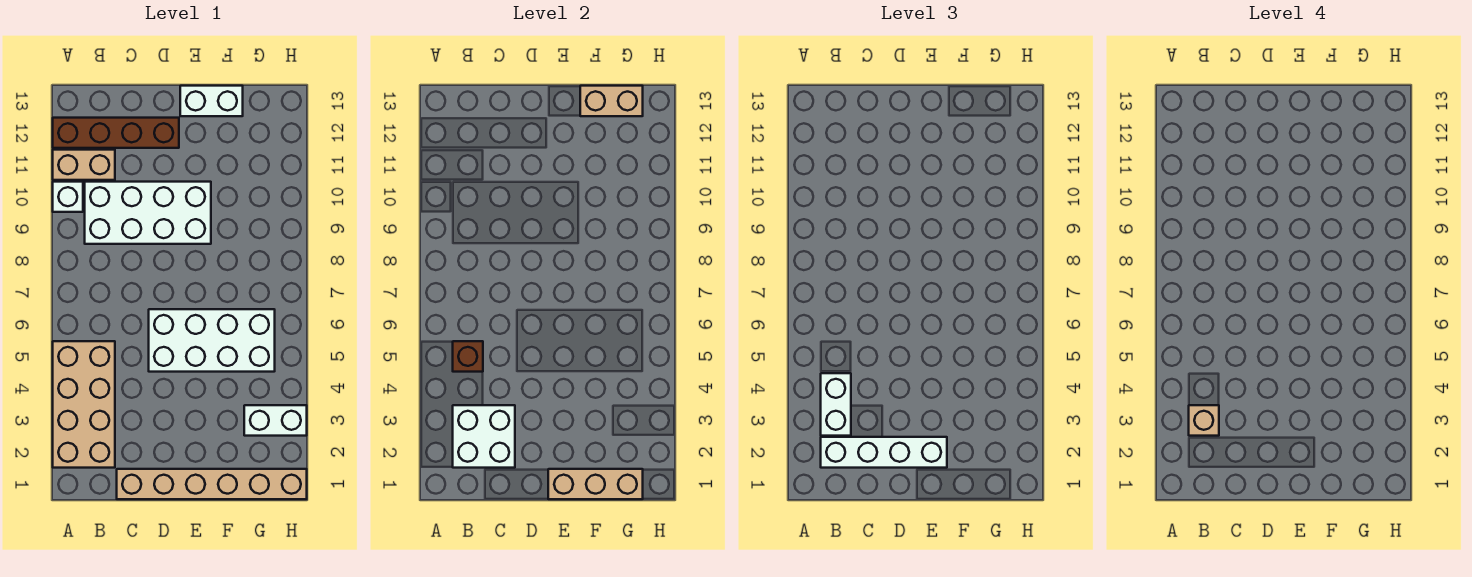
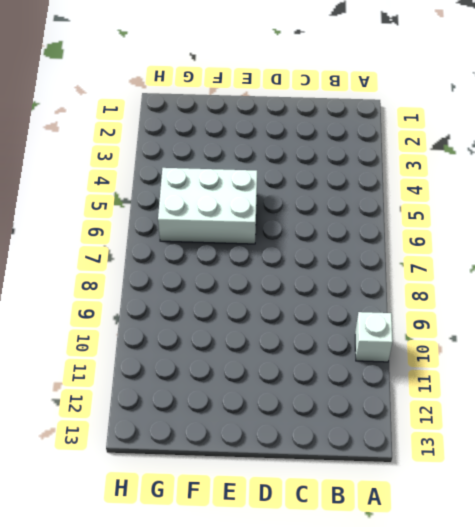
white 2x3 brick [158,168,257,244] -> white 2x4 brick [149,309,275,372]
none -> tan 2x4 brick [53,341,115,468]
none -> tan 1x2 brick [53,150,115,180]
none -> brown 1x4 brick [53,118,179,148]

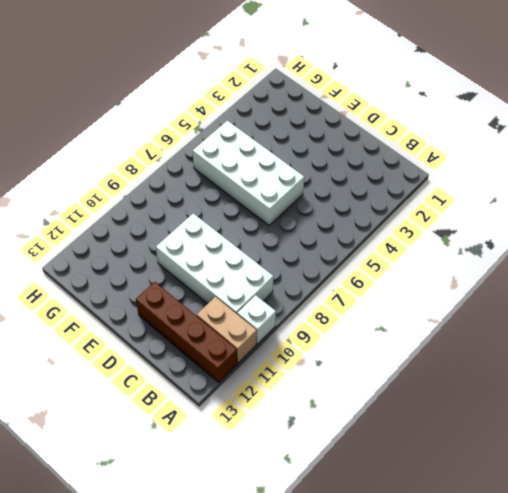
none -> tan 2x4 brick [53,341,115,468]
none -> tan 1x6 brick [117,469,307,499]
none -> white 1x2 brick [180,86,243,116]

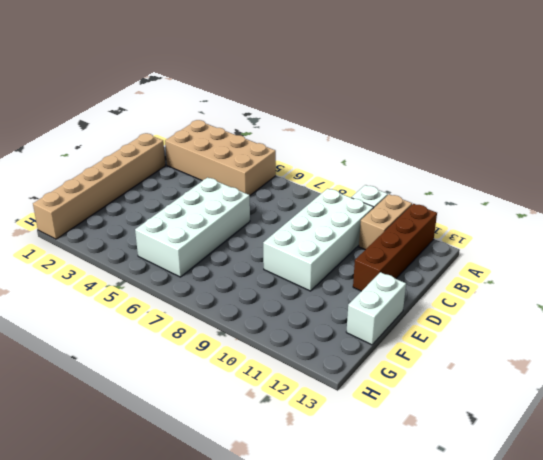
none -> white 1x2 brick [244,405,307,436]
none -> white 2x2 brick [453,405,515,468]
none -> brown 1x1 brick [453,341,483,372]

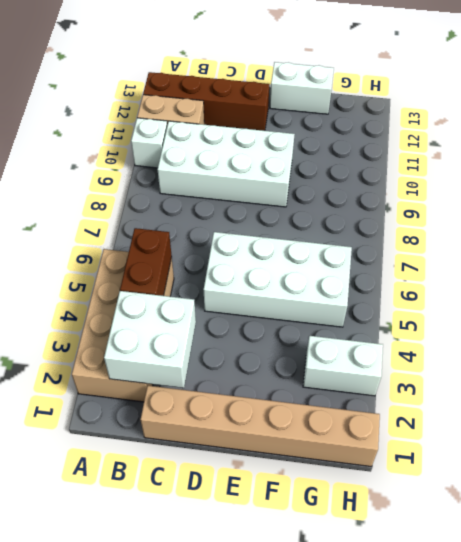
brown 1x2 brick [120,228,172,296] -> brown 1x1 brick [453,341,483,372]
none -> tan 1x3 brick [548,469,643,499]
none -> tan 1x2 brick [580,86,643,116]
none -> white 1x4 brick [821,437,947,468]

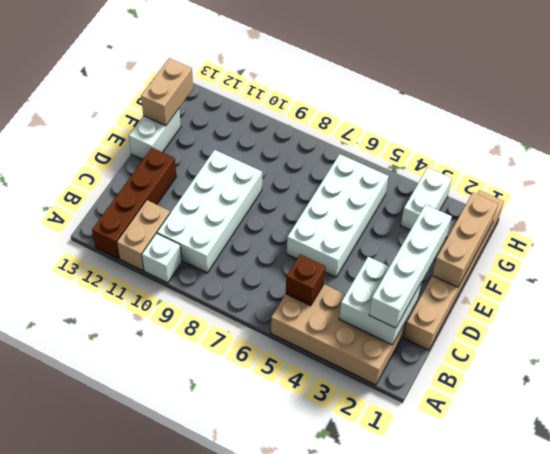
none -> white 1x2 brick [821,373,851,436]
none -> tan 1x1 brick [1189,405,1219,436]

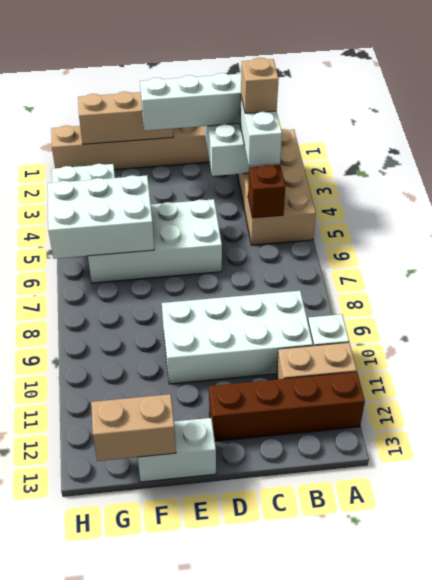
white 2x3 brick [48,175,154,259] -> none

